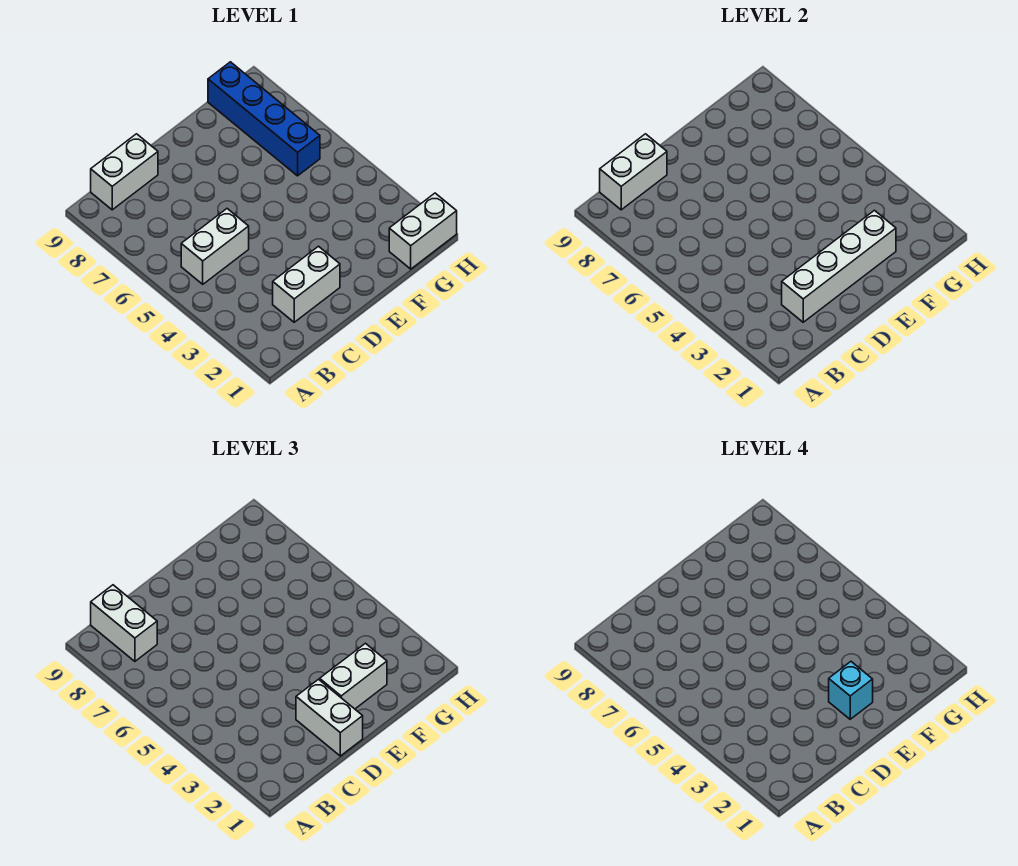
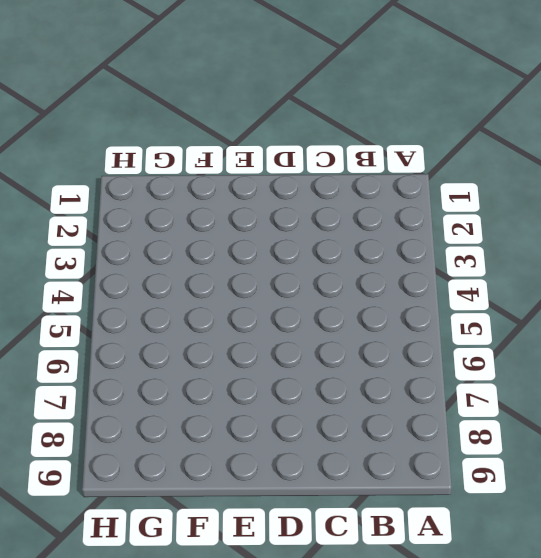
none -> white 1x2 brick [181,209,249,284]
none -> white 1x2 brick [91,134,158,210]

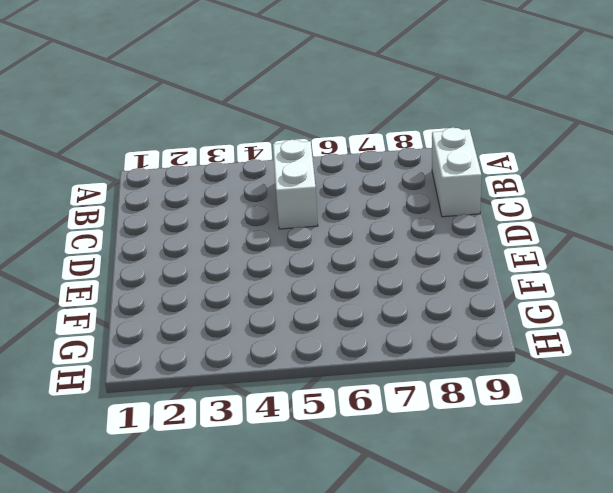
none -> white 1x2 brick [273,246,340,322]
none -> white 1x2 brick [389,193,457,269]

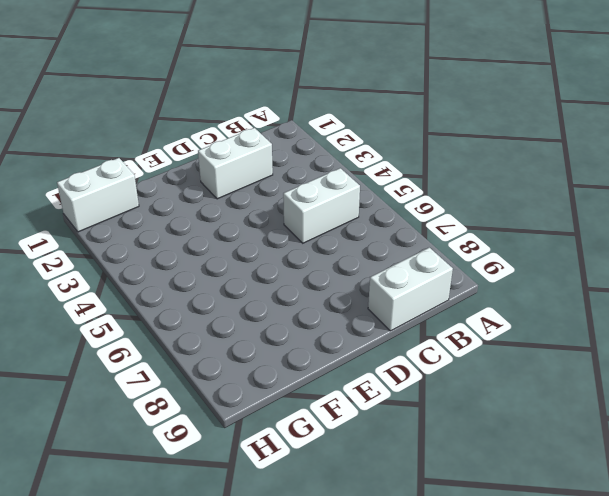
none -> blue 1x4 brick [208,62,320,176]
none -> white 1x2 brick [600,134,667,210]

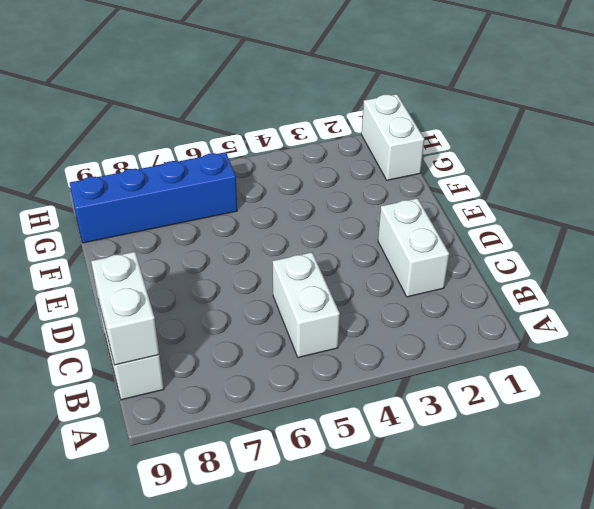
none -> white 1x4 brick [782,210,896,322]
none -> white 1x2 brick [91,585,157,661]

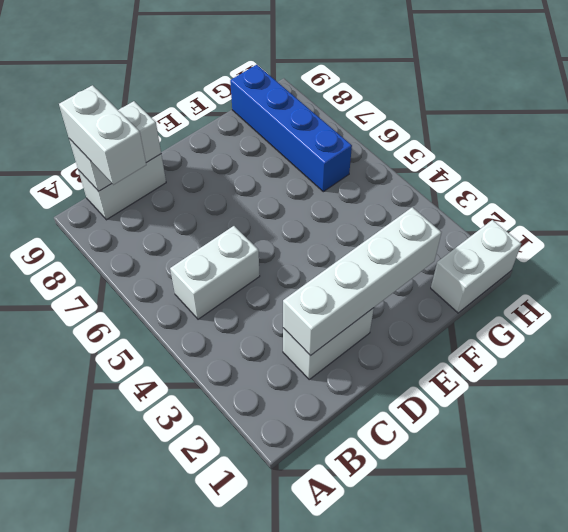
none -> white 1x2 brick [296,679,363,756]
none -> white 1x2 brick [320,643,387,709]

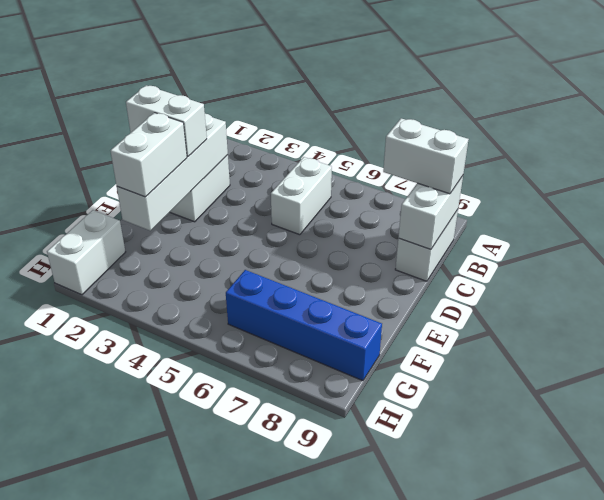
none -> cyan 1x1 brick [829,662,873,719]

